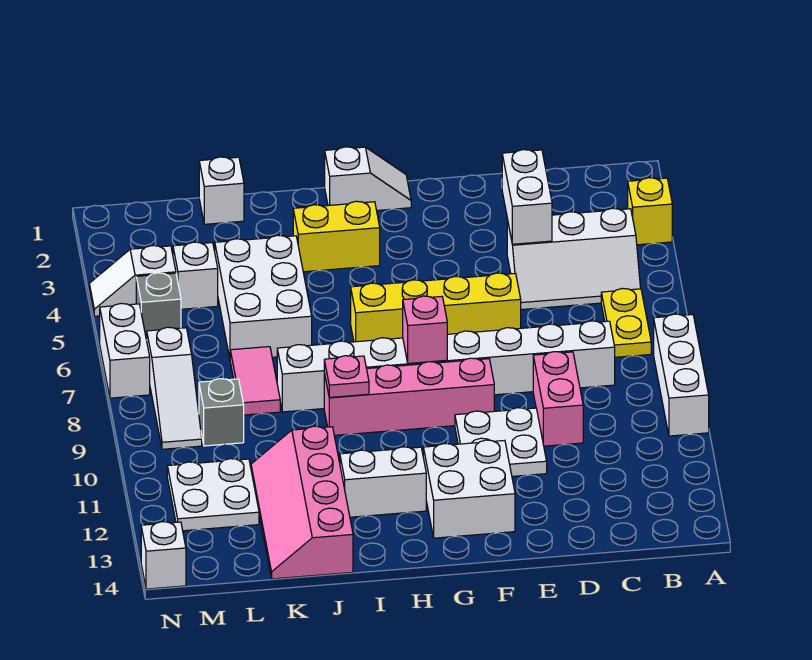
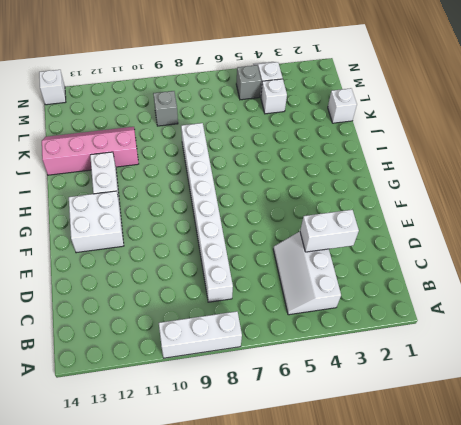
none -> yellow 1x1 brick [628,178,672,245]
none -> yellow 1x2 plate [601,288,651,357]
none -> pink 1x2 brick [533,352,583,446]

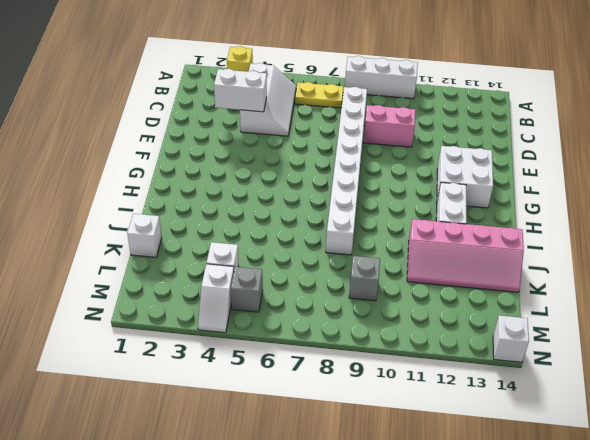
none -> yellow 1x4 brick [351,273,521,342]
none -> white 2x2 plate [455,408,547,476]
none -> pink 1x4 brick [324,358,494,435]

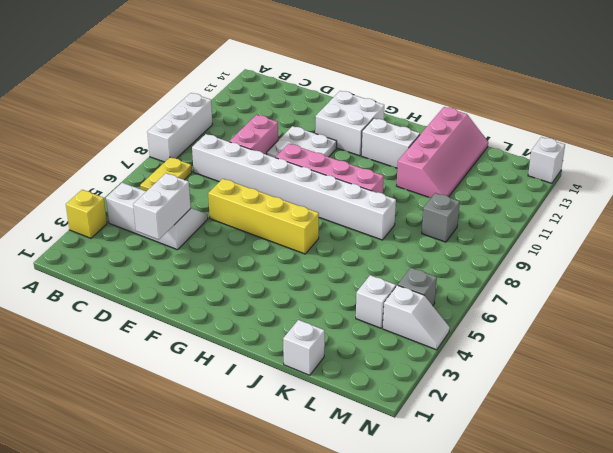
none -> white 1x2 slope [325,147,411,210]
none -> yellow 1x2 brick [293,201,380,272]
none -> white 2x3 brick [215,235,312,358]

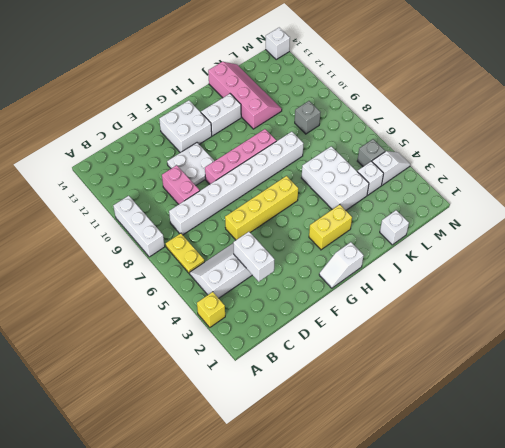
none -> pink 1x2 tile [230,347,280,415]
none -> white 2x2 plate [167,459,259,531]
none -> white 1x3 slope [147,327,202,449]

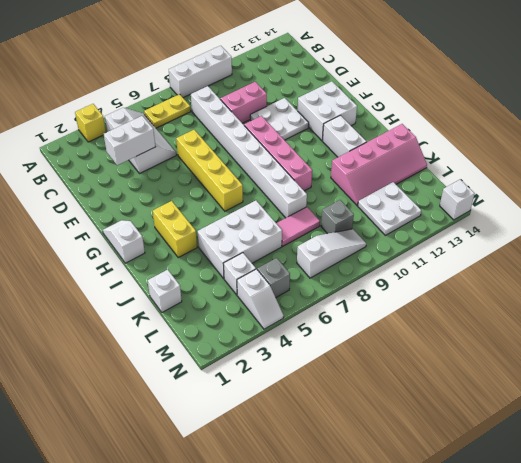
none -> white 1x2 brick [100,303,150,398]
none -> pink 1x1 brick [403,296,447,363]
none -> pink 1x1 plate [324,356,369,398]

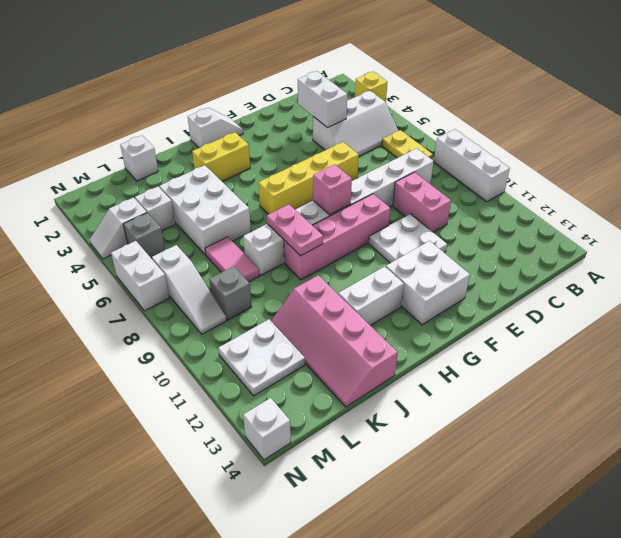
pink 1x2 plate [267,204,323,256] -> pink 1x1 plate [324,356,369,398]

